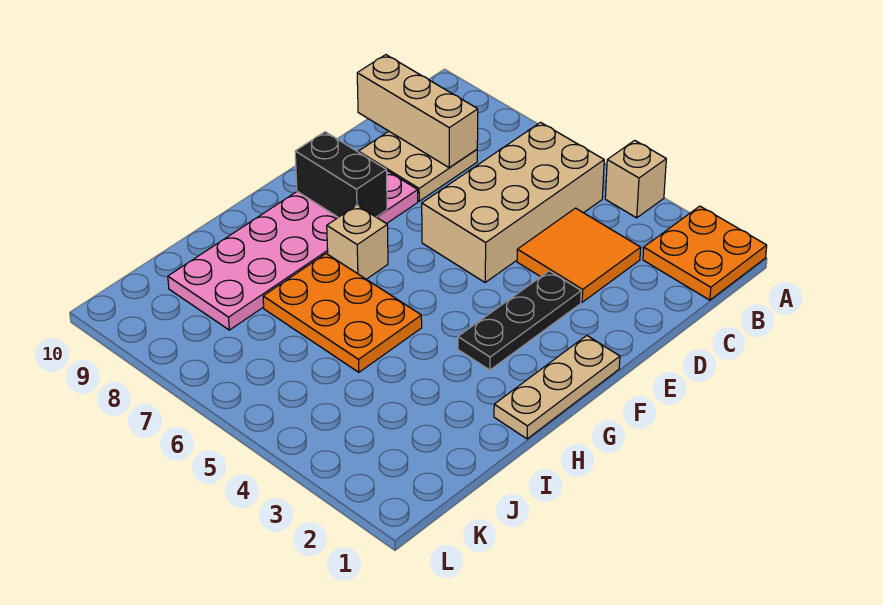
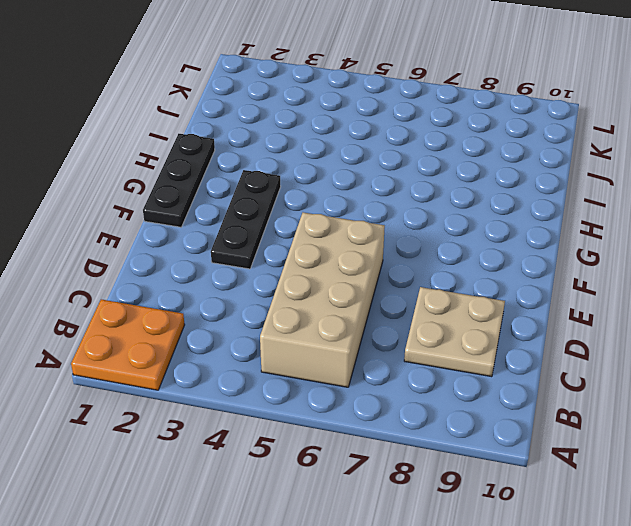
black 1x3 plate [143,134,215,227] -> tan 1x3 plate [494,336,620,439]
none -> tan 1x1 brick [605,140,666,218]
none -> orange 2x2 tile [517,208,641,302]
none -> pink 2x6 plate [168,171,418,330]

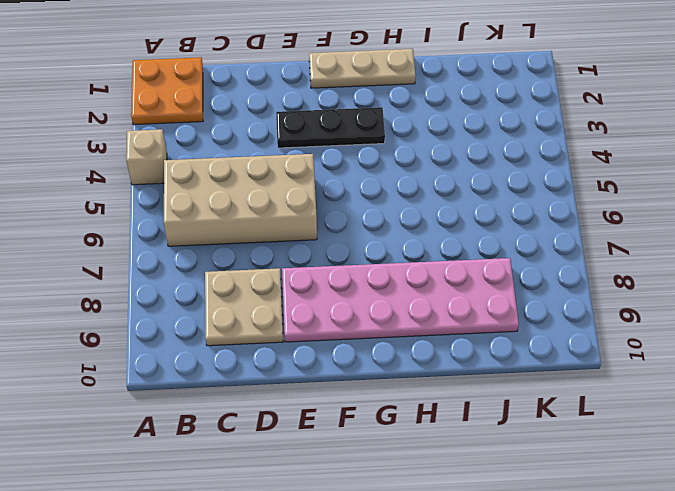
none -> orange 2x2 tile [517,208,641,302]
none -> tan 1x1 brick [327,205,388,279]
none -> orange 2x3 plate [263,254,422,372]

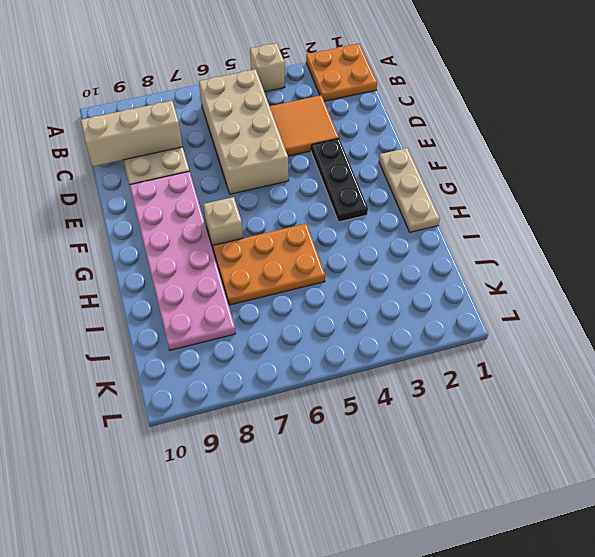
none -> black 1x2 brick [295,132,387,217]

